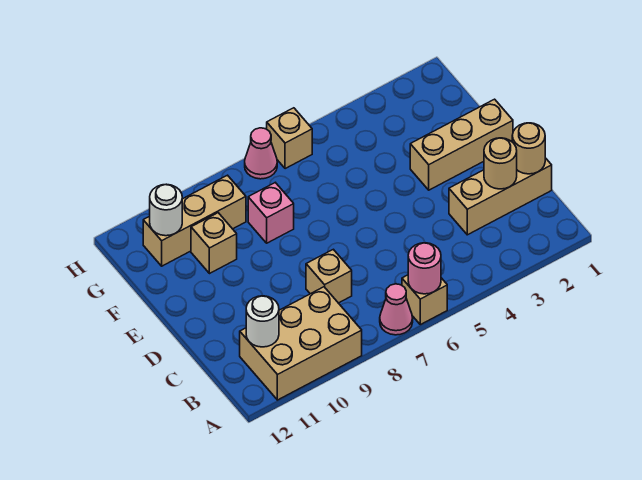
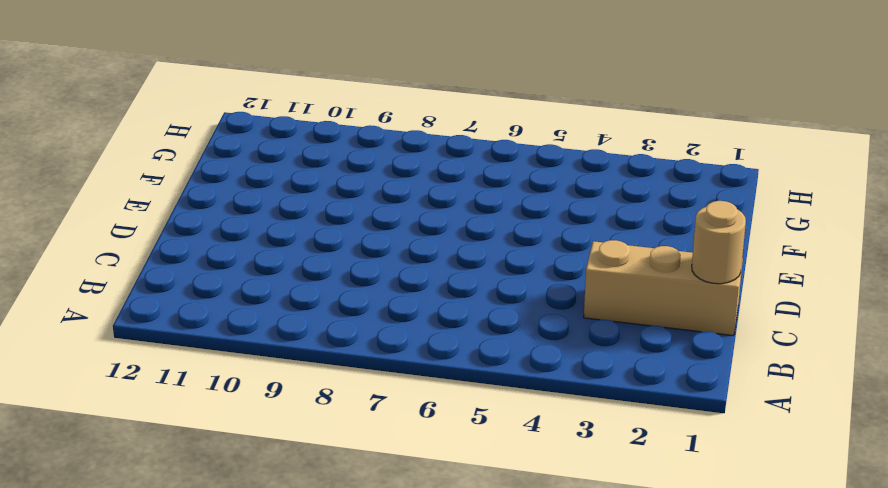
none -> tan 1x1 brick [402,275,447,325]
none -> pink 1x1 cone [380,284,413,335]
none -> tan 2x3 brick [240,287,362,400]

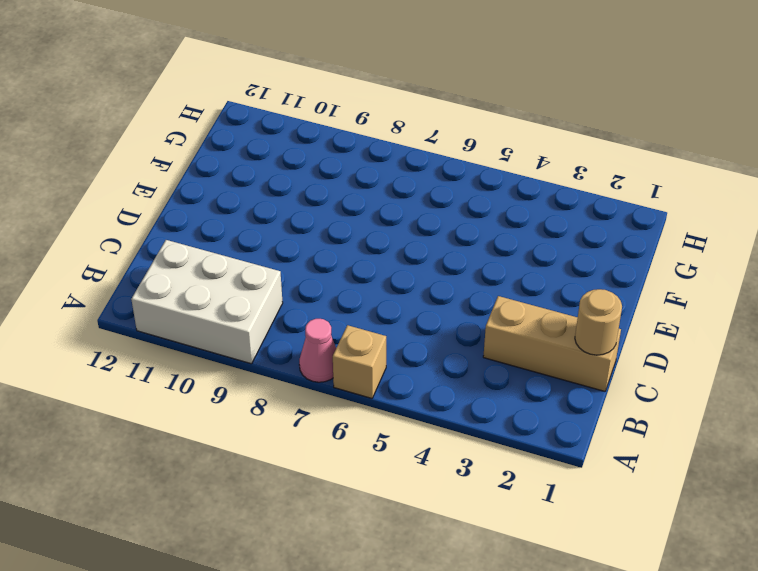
white 2x3 brick [131,240,283,364] -> tan 2x3 brick [240,287,362,400]
none -> tan 1x1 brick [306,249,352,303]
none -> tan 1x3 brick [410,99,513,190]
none -> pink 1x1 brick [248,183,294,243]

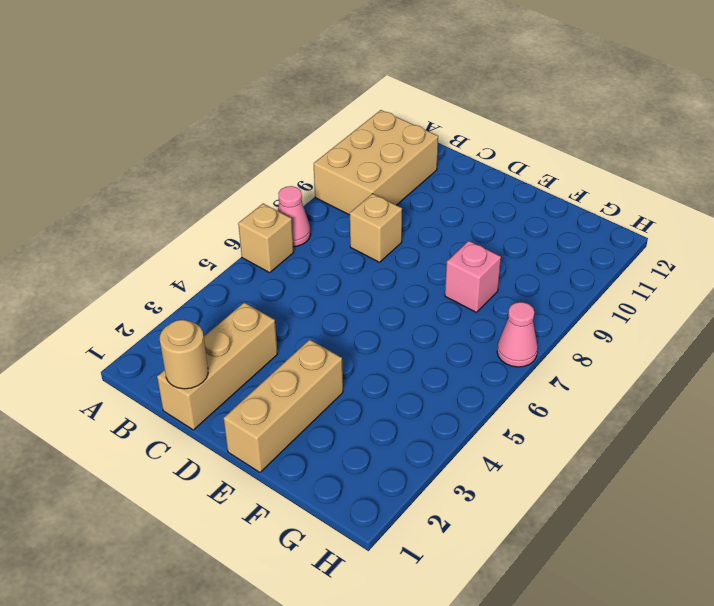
none -> tan 1x1 brick [191,213,237,274]
none -> tan 1x3 brick [143,175,246,266]
none -> tan 1x1 brick [267,108,312,169]

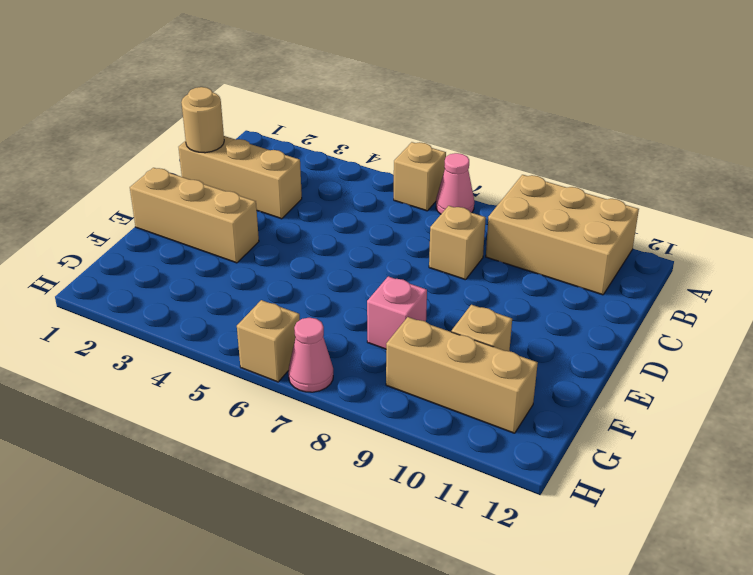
none -> pink 1x1 round brick [408,243,441,294]
none -> white 1x1 round brick [246,296,279,347]
none -> tan 1x1 round brick [484,138,517,189]

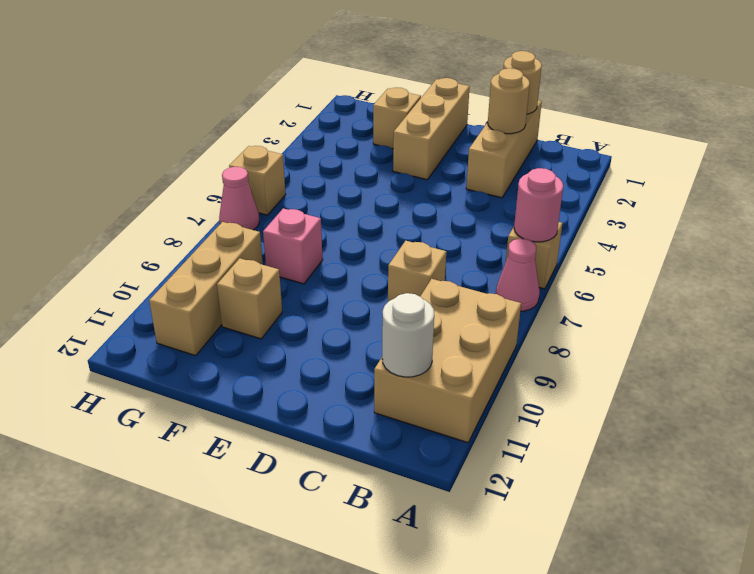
tan 1x1 brick [373,88,421,149] -> none
none -> white 1x1 round brick [150,184,182,236]

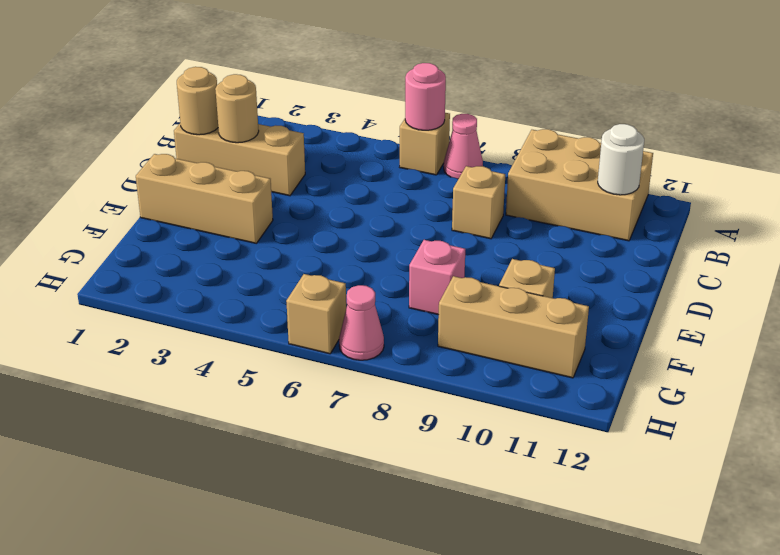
none -> white 1x1 round brick [150,184,182,236]

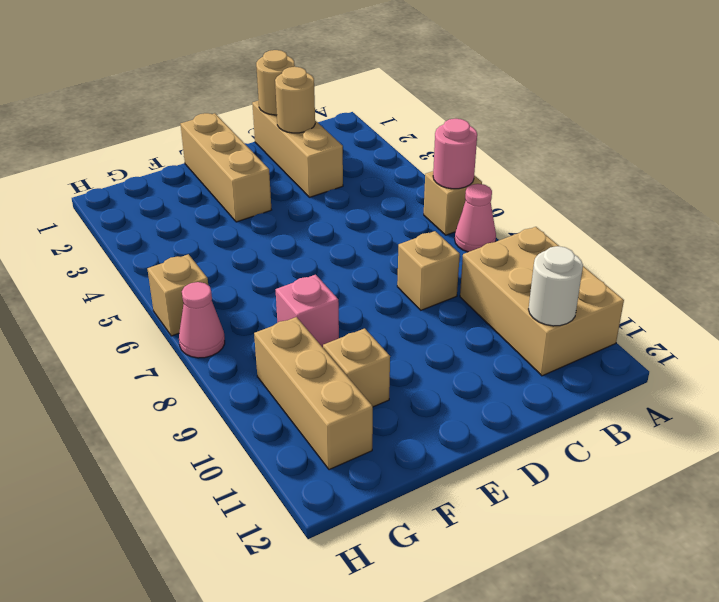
none -> white 1x1 round brick [150,184,182,236]

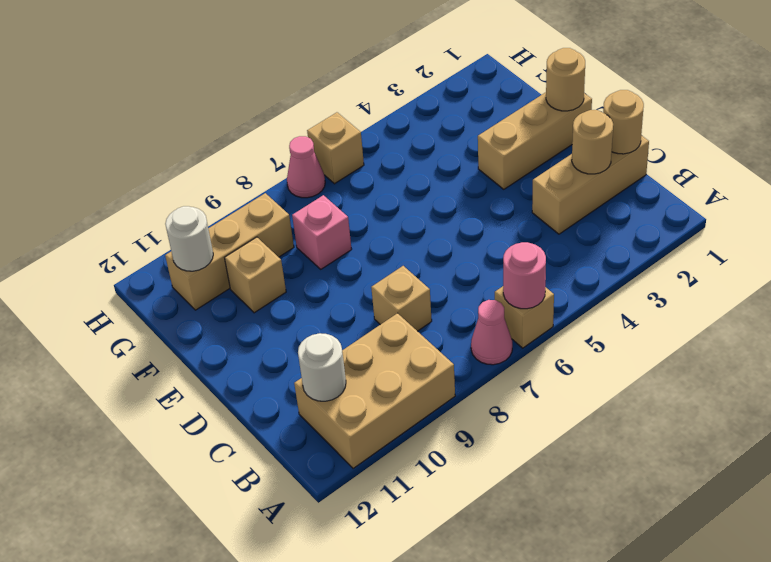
tan 1x1 round brick [546,48,585,111] -> none

